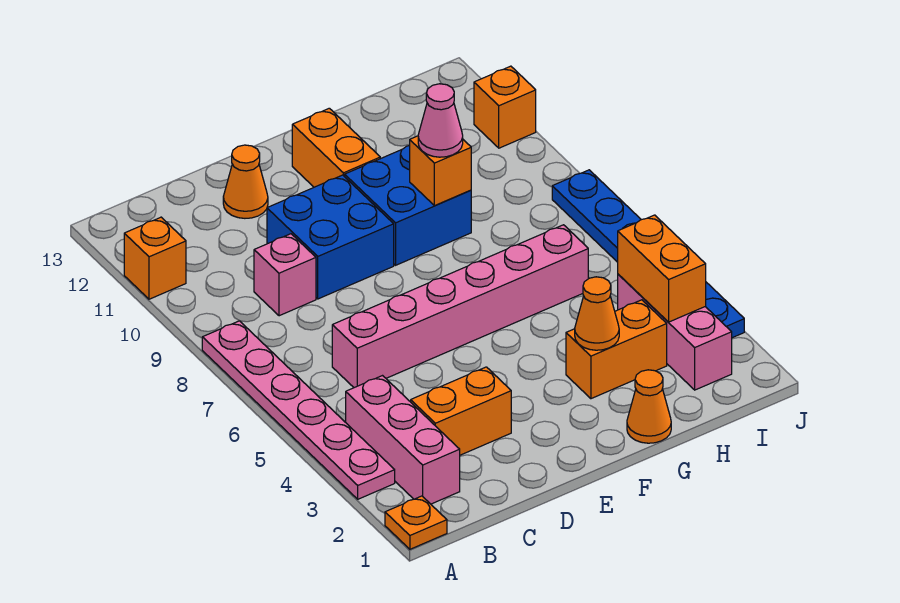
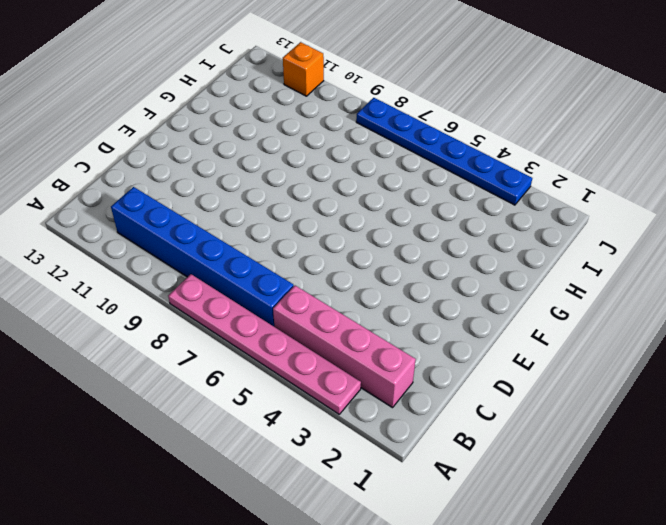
pink 1x4 brick [273,286,416,408] -> pink 1x3 brick [346,376,460,504]
blue 1x6 brick [111,187,294,326] -> none
none -> orange 1x1 plate [385,496,447,549]
none -> orange 1x1 brick [124,217,186,299]
none -> orange 1x2 brick [411,367,511,455]

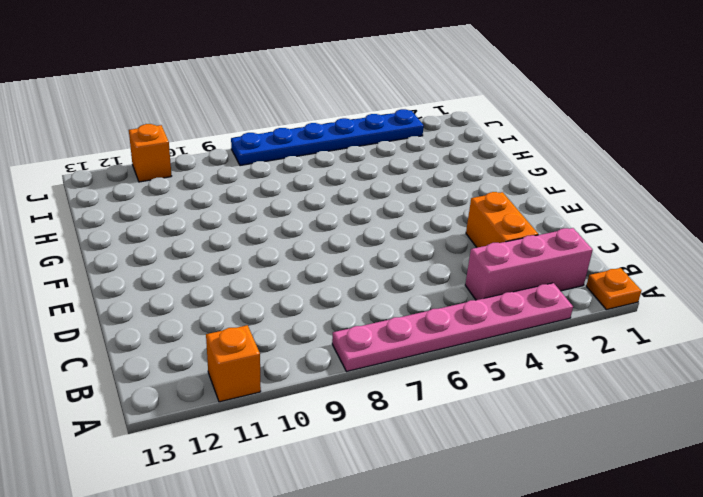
none -> pink 1x6 brick [332,225,588,388]
none -> pink 1x1 brick [254,234,316,316]
none -> blue 2x2 brick [267,175,394,299]

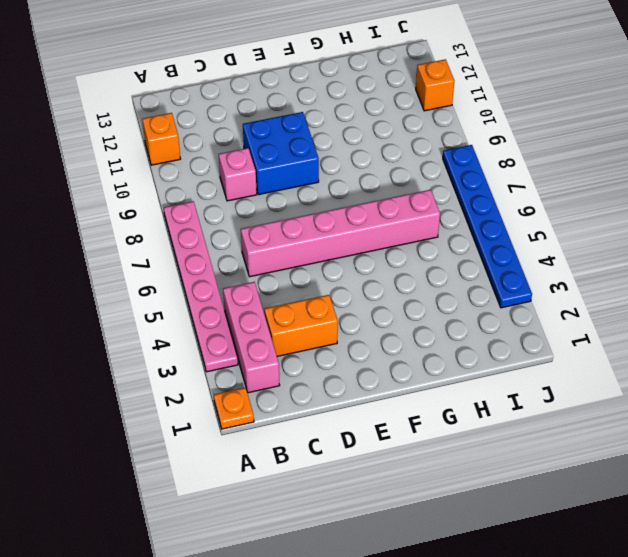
none -> orange 1x1 cone [223,145,268,218]
none -> blue 2x2 brick [345,146,471,265]
none -> orange 1x2 brick [292,108,380,187]

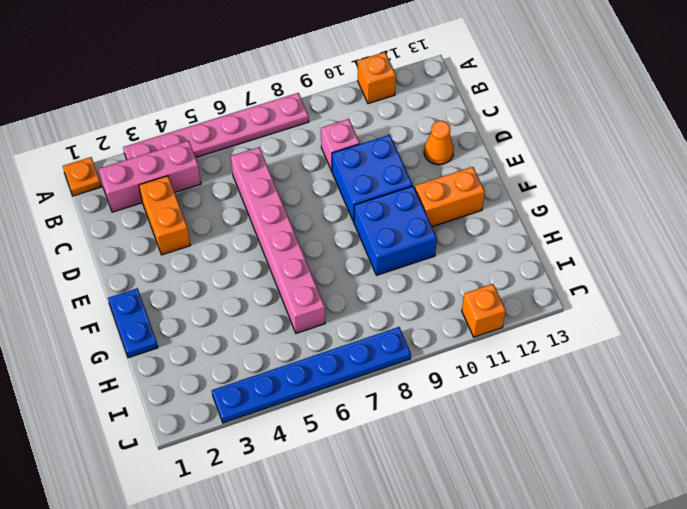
blue 1x2 plate [108,288,158,358] -> orange 1x1 cone [627,370,671,443]
none -> orange 1x2 brick [566,300,667,399]
none -> pink 1x3 brick [618,274,732,390]
none -> orange 1x1 cone [575,277,619,350]

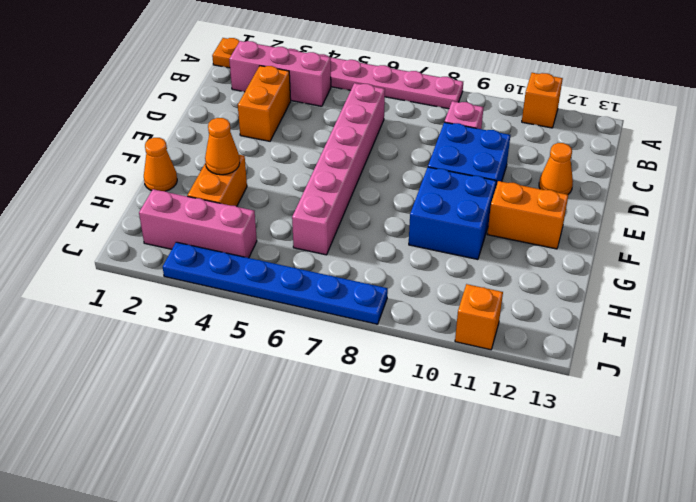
none -> orange 1x1 brick [410,136,471,206]
none -> orange 1x2 brick [618,215,706,322]
none -> pink 1x1 cone [418,84,463,157]

